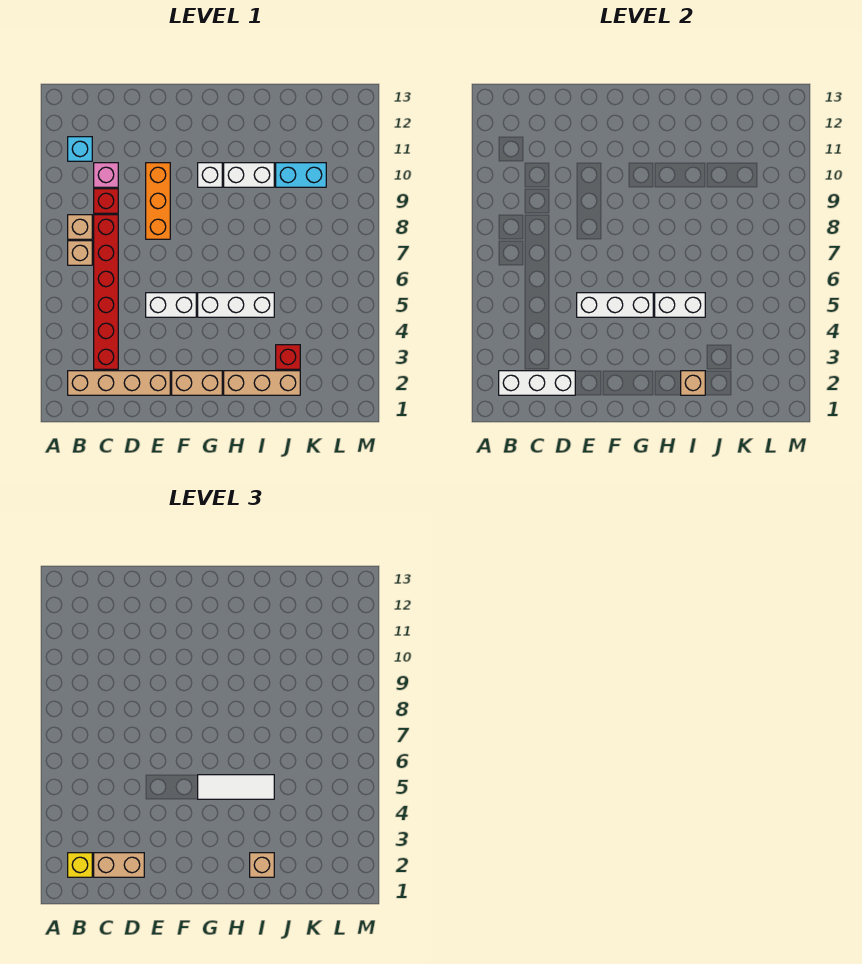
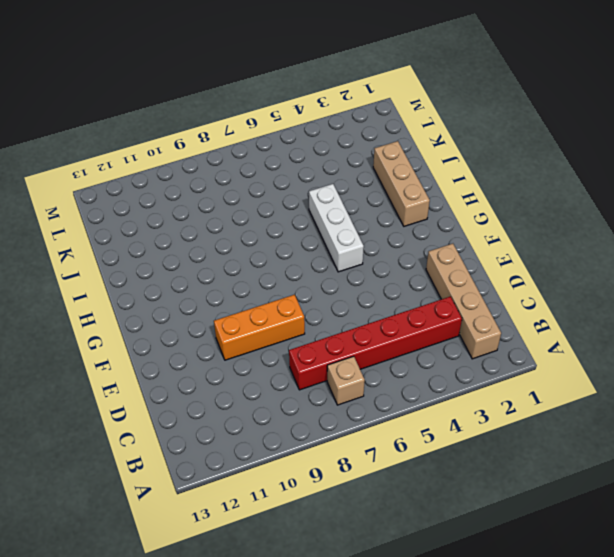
none -> tan 1x1 brick [68,215,92,239]
none -> cyan 1x1 brick [68,137,92,161]
none -> red 1x1 brick [94,189,118,213]

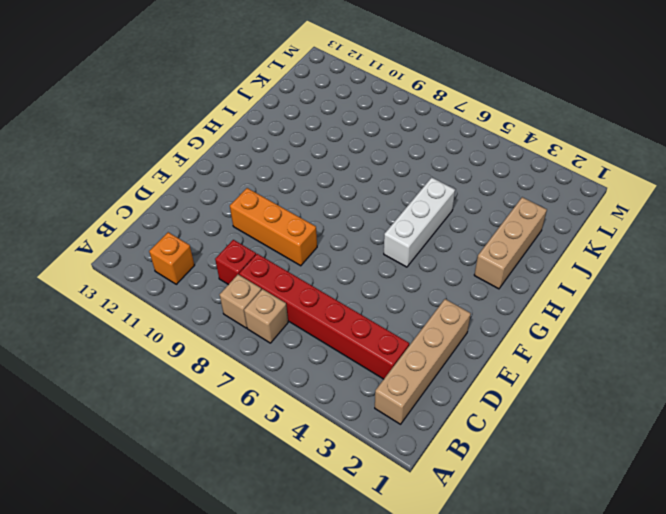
orange 1x1 brick [149,232,195,284] -> cyan 1x1 brick [68,137,92,161]
none -> pink 1x1 brick [94,163,118,187]
none -> white 1x2 brick [146,293,196,317]
none -> tan 1x2 brick [172,371,222,395]

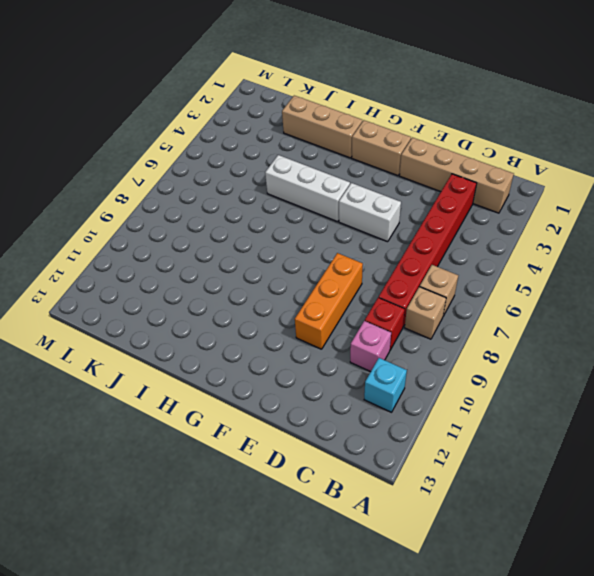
none -> white 1x1 brick [198,163,222,187]
none -> white 1x2 brick [224,163,274,187]
none -> red 1x1 brick [276,345,300,369]

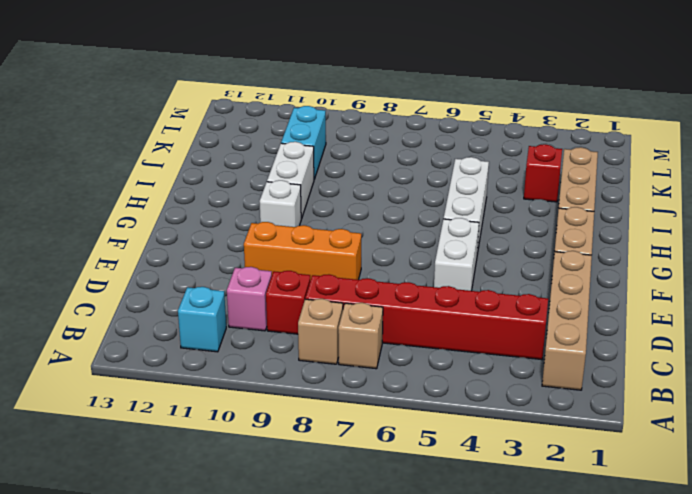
none -> white 1x3 brick [499,371,575,395]
none -> white 1x3 brick [577,293,653,317]
none -> white 1x2 brick [655,293,705,317]

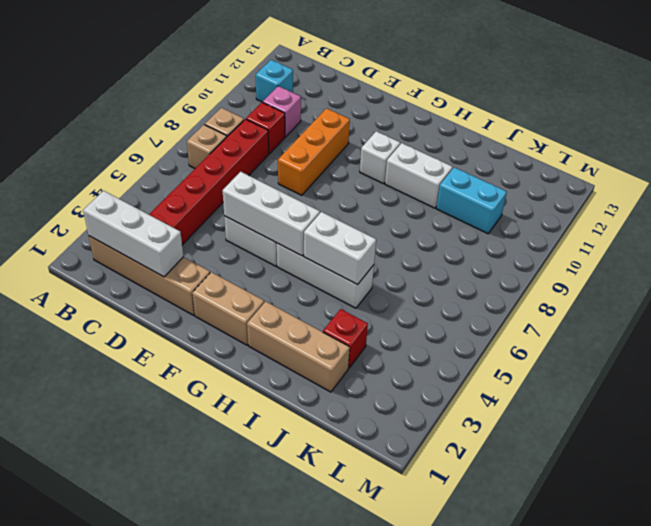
none -> tan 1x1 brick [681,371,705,395]
none -> yellow 1x1 brick [68,853,92,877]
none -> tan 1x2 brick [94,853,144,877]

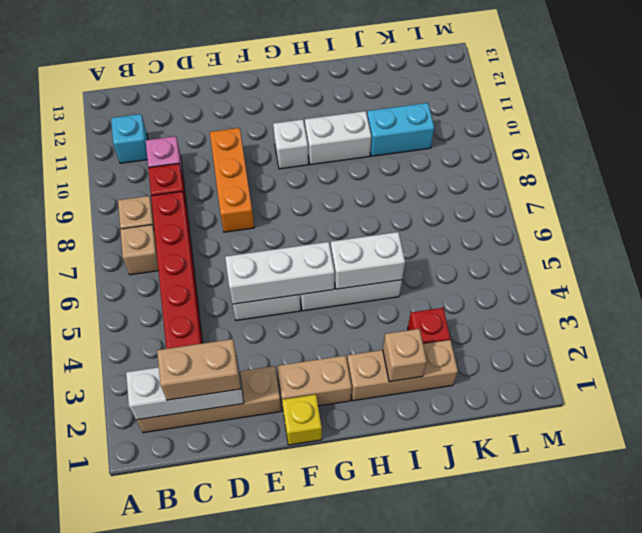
yellow 1x1 brick [282,394,322,445] -> yellow 1x1 brick moved to [68,853,92,877]
none -> white 1x3 tile [198,775,274,799]
none -> tan 1x1 brick [250,853,274,877]

